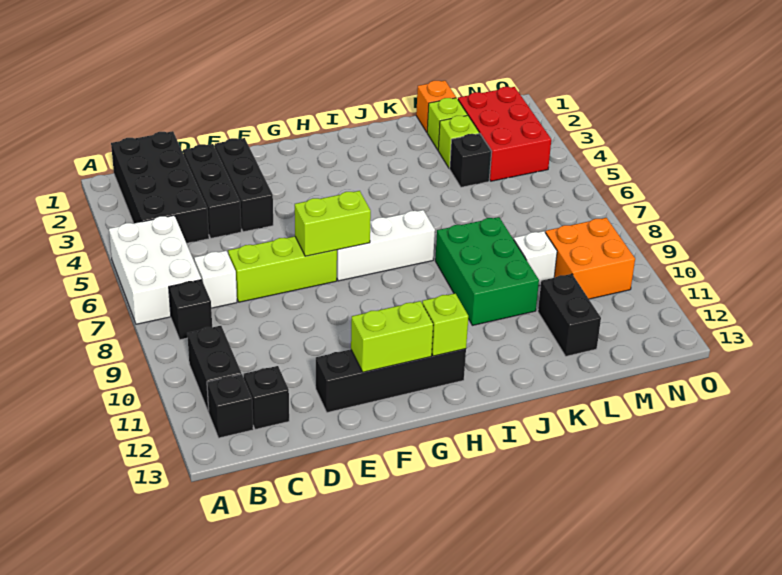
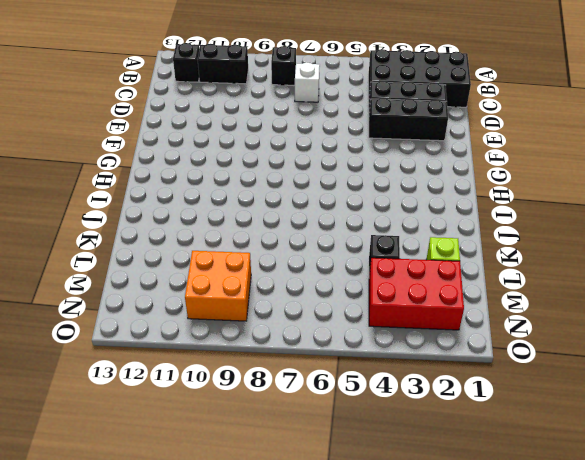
none -> white 2x3 brick [109,215,201,324]
none -> black 1x1 brick [244,366,289,429]
none -> lime 1x3 brick [228,236,337,302]

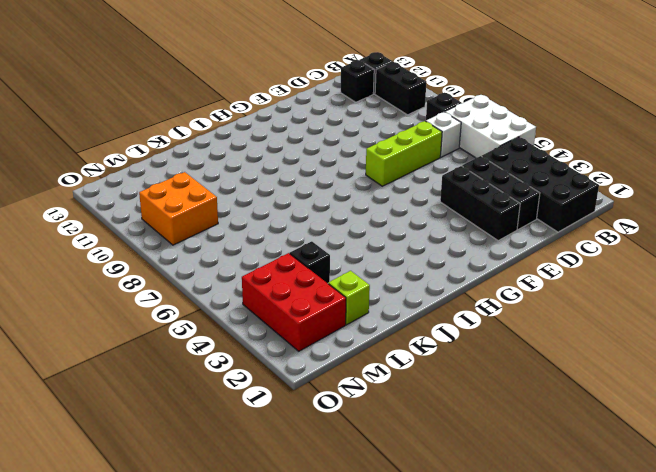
none -> black 1x4 brick [316,349,466,413]
none -> white 1x3 brick [337,210,435,281]
none -> green 2x3 brick [435,217,539,325]

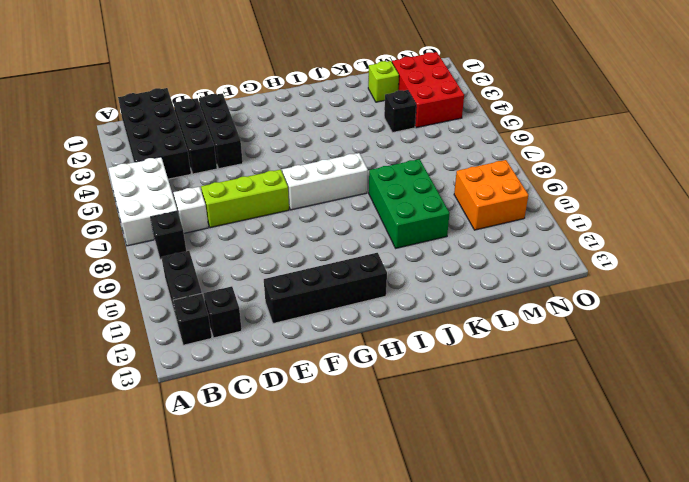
none -> orange 1x1 brick [416,81,456,132]
none -> lime 1x1 brick [438,115,479,169]
none -> white 1x1 brick [514,231,557,286]

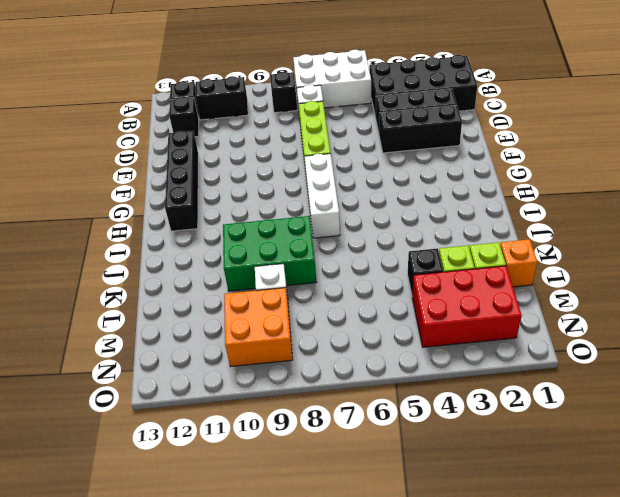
none -> black 1x2 brick [538,274,601,356]
none -> lime 1x2 brick [295,191,371,256]
none -> lime 1x2 brick [351,301,433,372]

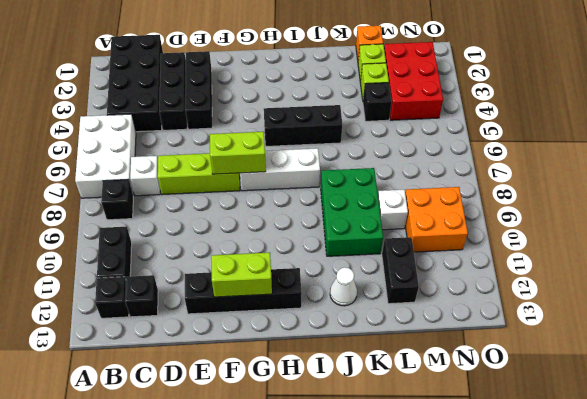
black 1x3 brick [264,105,342,146] -> none
white 1x1 cone [330,267,357,306] -> none
none -> lime 1x1 brick [422,294,468,356]

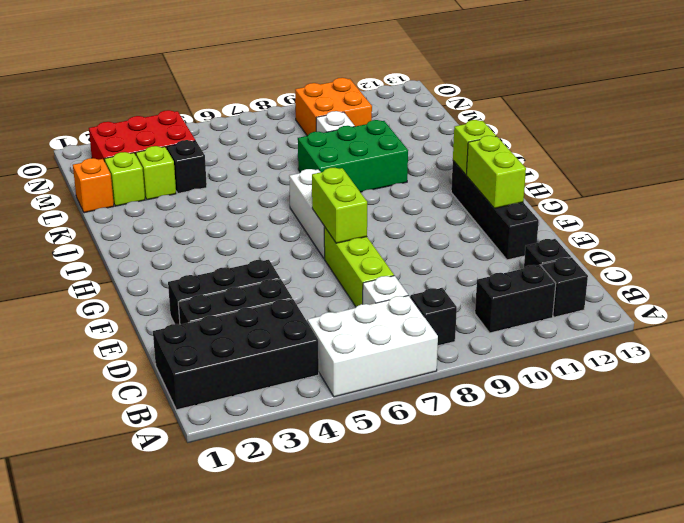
none -> black 1x2 brick [538,274,601,356]

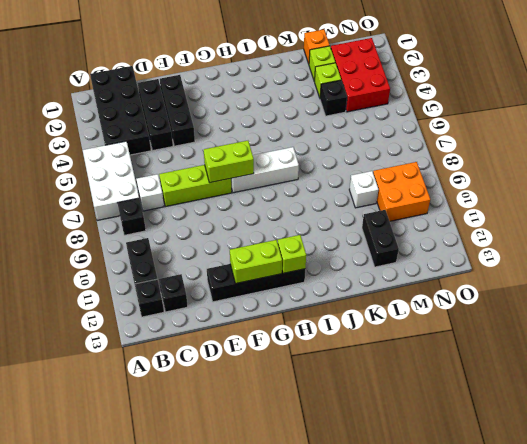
none -> green 2x3 brick [435,217,539,325]

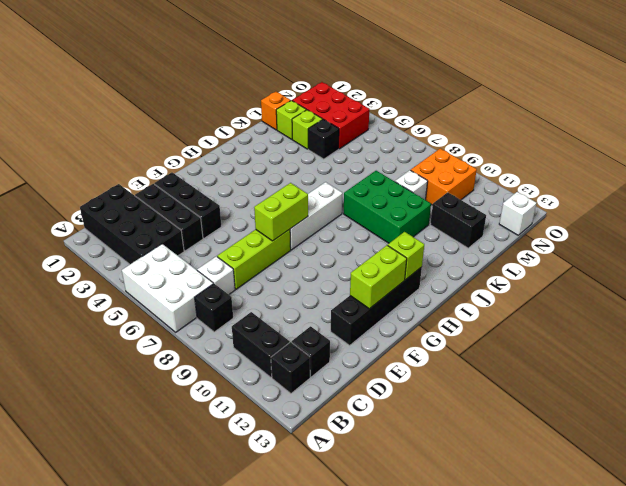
white 1x1 brick [499,192,536,235] -> none

